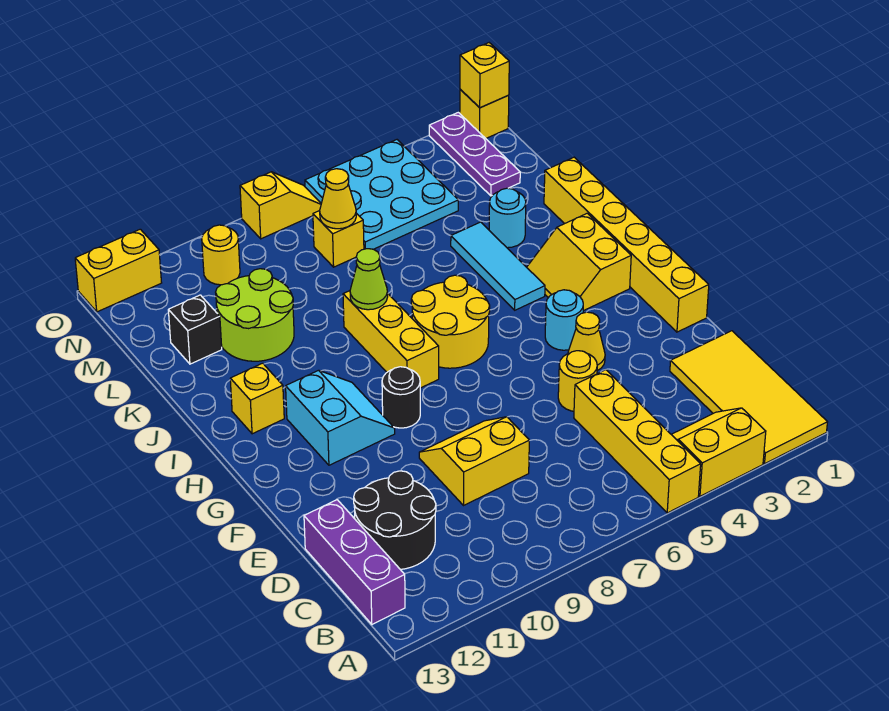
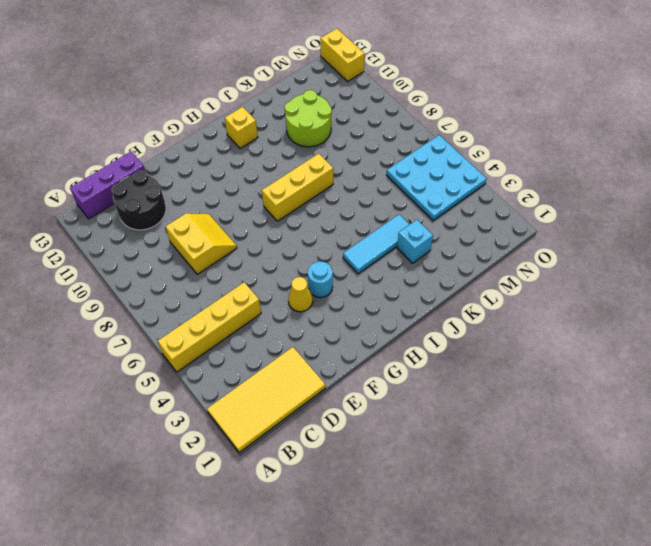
cyan 1x1 brick [397,220,433,263] -> cyan 1x1 round brick [489,188,526,248]
none -> yellow 2x2 slope [671,408,766,496]
none -> yellow 1x1 round brick [558,351,597,411]
none -> yellow 1x6 brick [544,157,709,332]
none -> black 1x1 round brick [382,367,420,428]

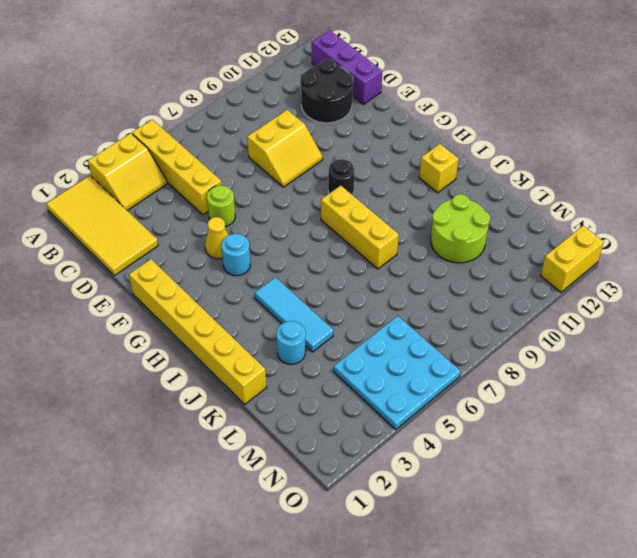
lime 1x1 round brick [207,185,235,226] -> yellow 1x1 round brick [558,351,597,411]
none -> cyan 2x2 slope [286,370,395,465]
none -> yellow 2x2 slope [527,213,631,311]
none -> yellow 2x2 round brick [411,275,490,368]
none -> black 1x1 brick [168,295,222,364]

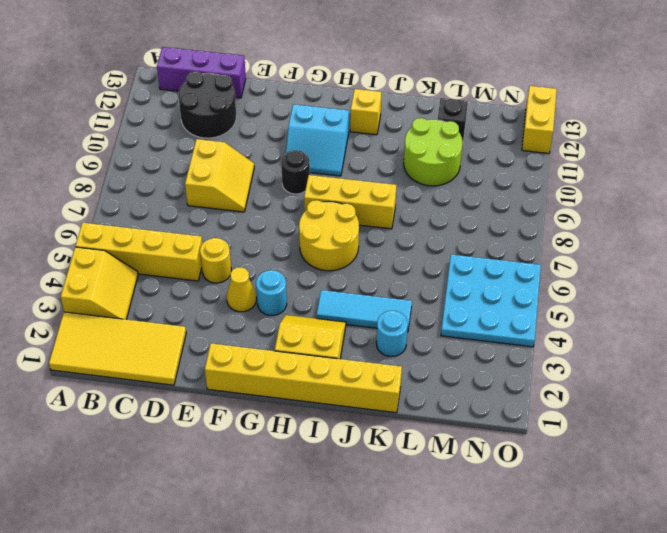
none -> purple 1x3 plate [429,112,520,196]
none -> yellow 1x1 brick [313,211,364,267]
none -> yellow 1x1 round brick [202,225,240,285]
none -> yellow 1x1 brick [460,89,509,138]

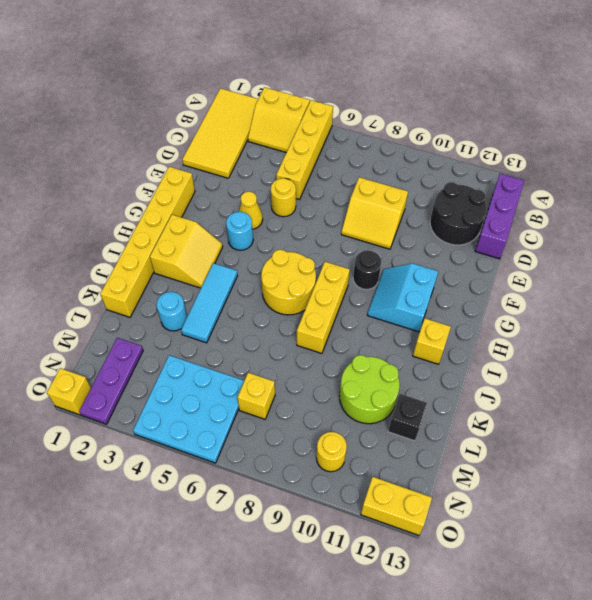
none -> yellow 1x2 slope [240,172,321,239]
none -> lime 1x1 cone [350,249,388,310]
none -> yellow 1x1 cone [320,169,356,229]
none -> yellow 1x1 brick [460,43,509,108]

